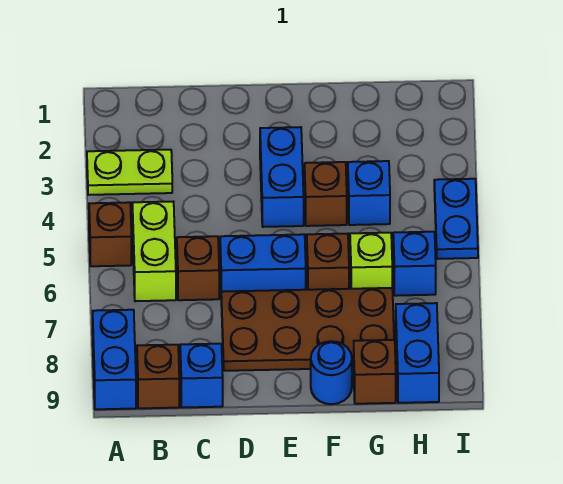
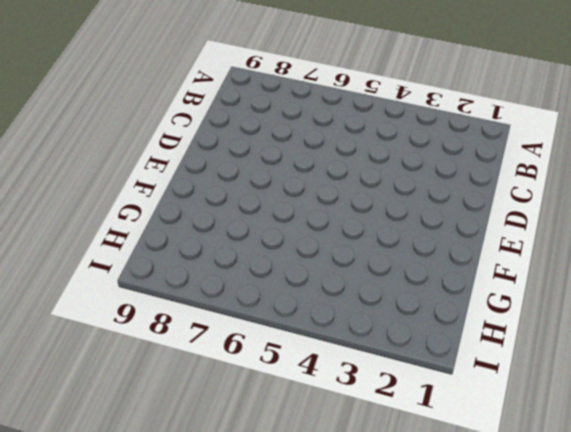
none -> lime 1x2 plate [87,150,172,195]
none -> brown 1x1 brick [89,202,131,266]
none -> blue 1x2 brick [93,310,136,409]

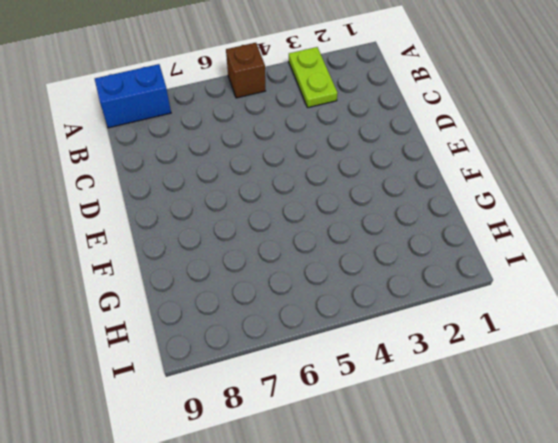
none -> lime 1x2 brick [132,202,176,301]
none -> brown 1x1 brick [137,345,179,408]
none -> brown 1x1 brick [177,236,219,300]

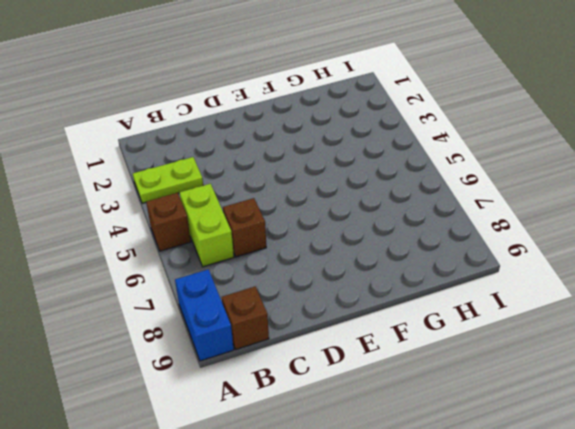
none -> blue 1x1 brick [180,344,223,408]
none -> blue 1x2 brick [220,234,306,292]
none -> brown 2x4 plate [221,288,394,371]

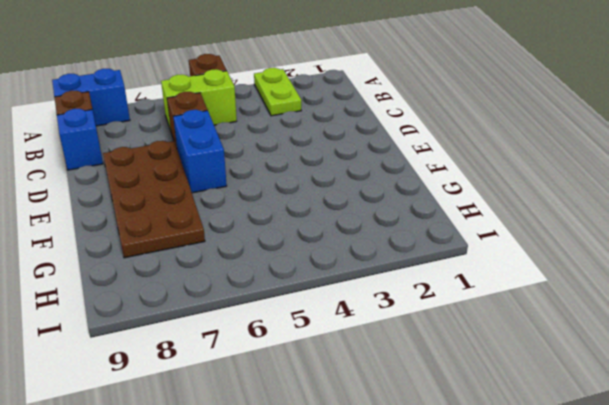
none -> blue 1x2 brick [260,127,304,227]
none -> brown 1x1 brick [305,162,347,226]
none -> brown 1x1 brick [307,234,349,290]

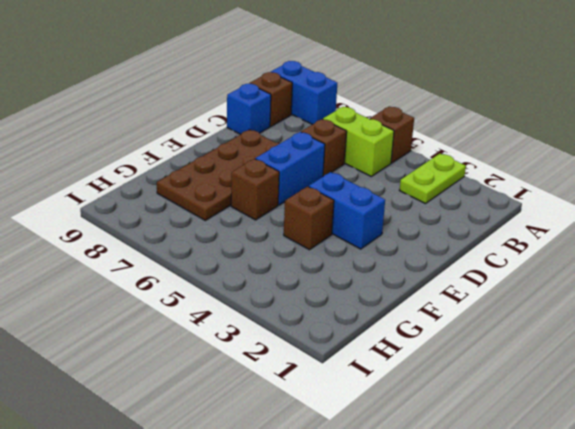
none -> blue 1x1 round brick [311,341,352,404]
none -> blue 1x1 brick [348,161,390,225]
none -> lime 1x1 brick [350,233,392,289]

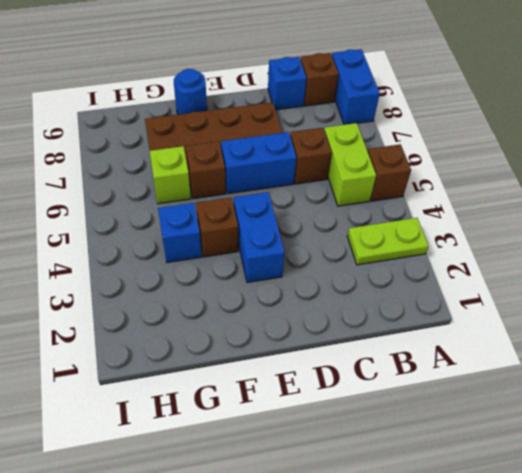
none -> brown 1x1 brick [354,340,396,404]
none -> blue 1x1 brick [393,232,436,296]
none -> blue 1x2 brick [396,303,439,403]

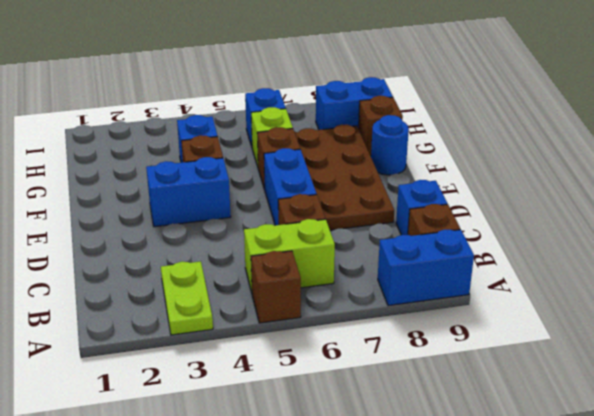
none -> blue 1x2 plate [434,179,478,259]

